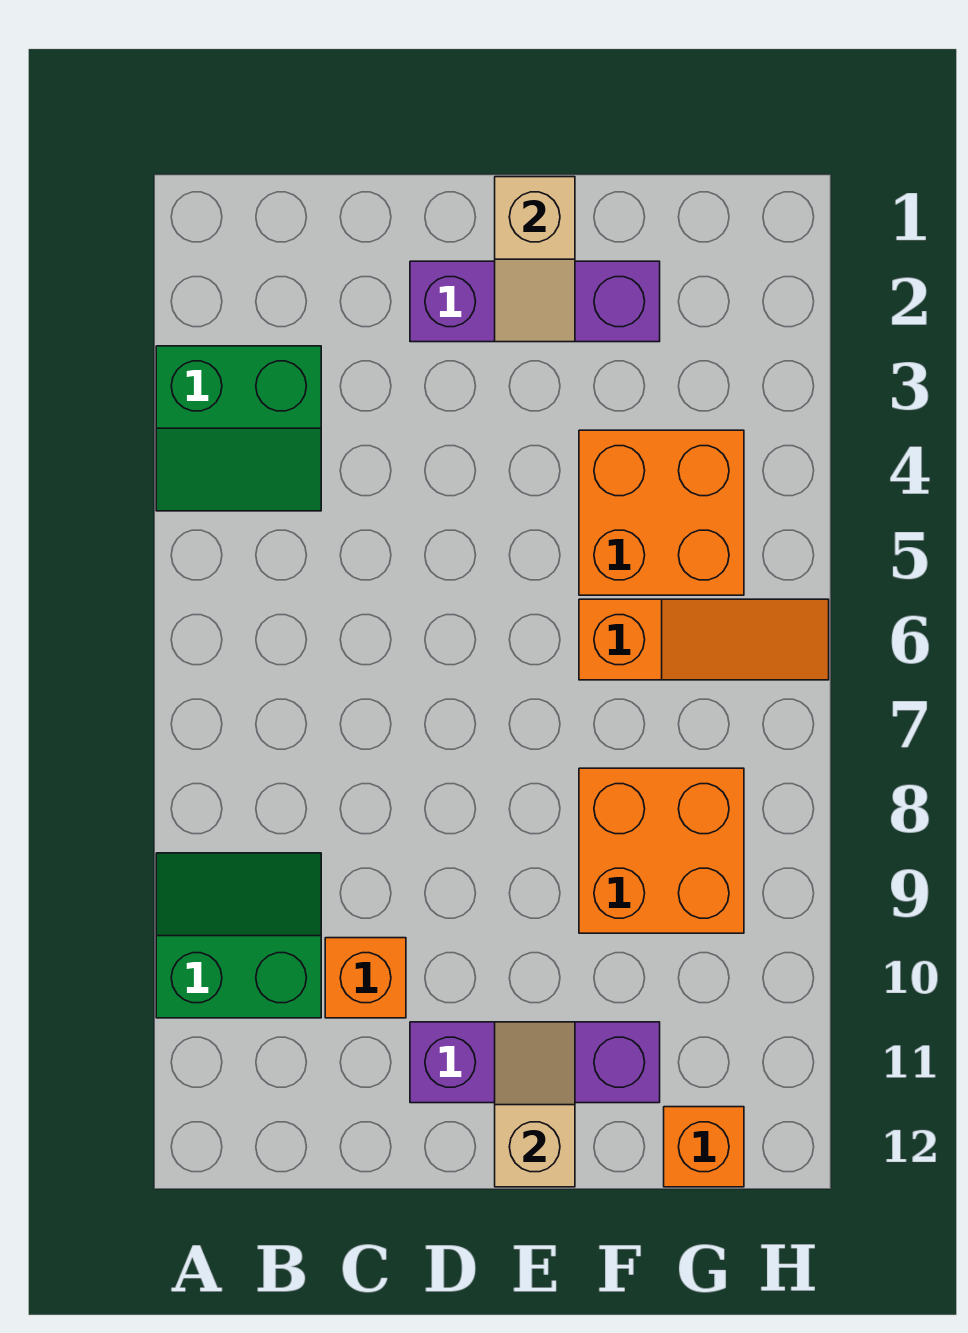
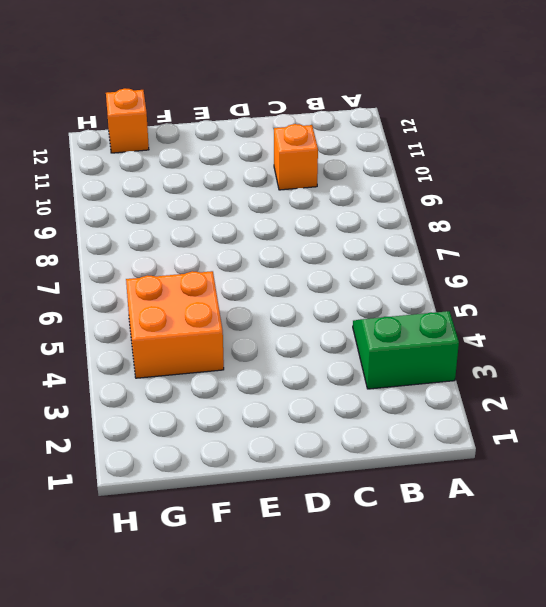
none -> green 2x2 slope [156,853,321,1018]
none -> purple 1x3 brick [410,261,660,342]

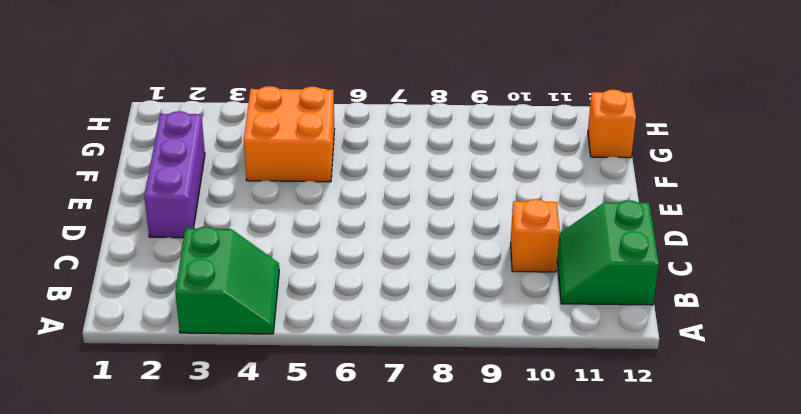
green 2x2 slope [557,200,659,305] -> green 2x2 slope moved to [156,853,321,1018]
none -> purple 1x3 brick [410,1022,660,1103]
none -> orange 1x3 slope [579,599,829,680]

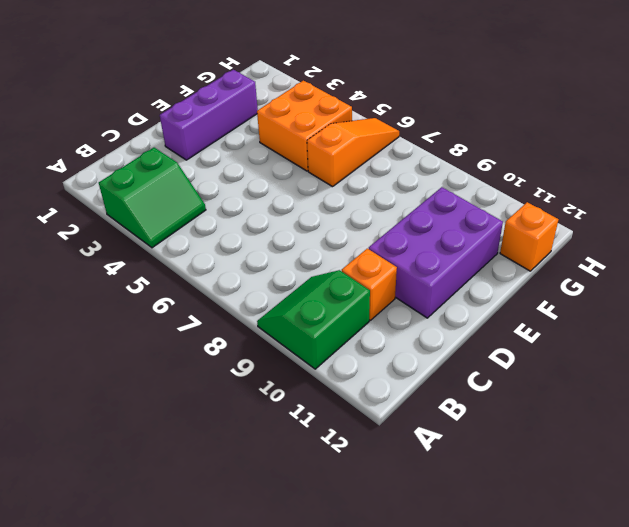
purple 2x3 brick [369,187,503,318] -> purple 1x3 brick [410,1022,660,1103]
none -> orange 2x2 brick [579,768,744,933]
none -> tan 1x2 slope [495,177,575,342]

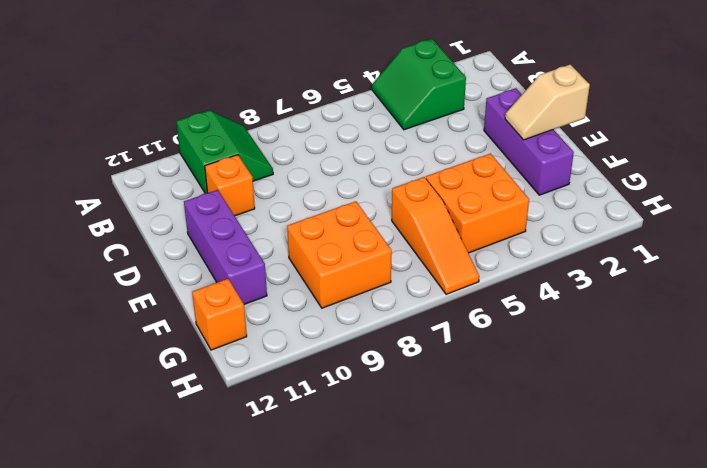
none -> tan 1x2 slope [495,1022,575,1187]

